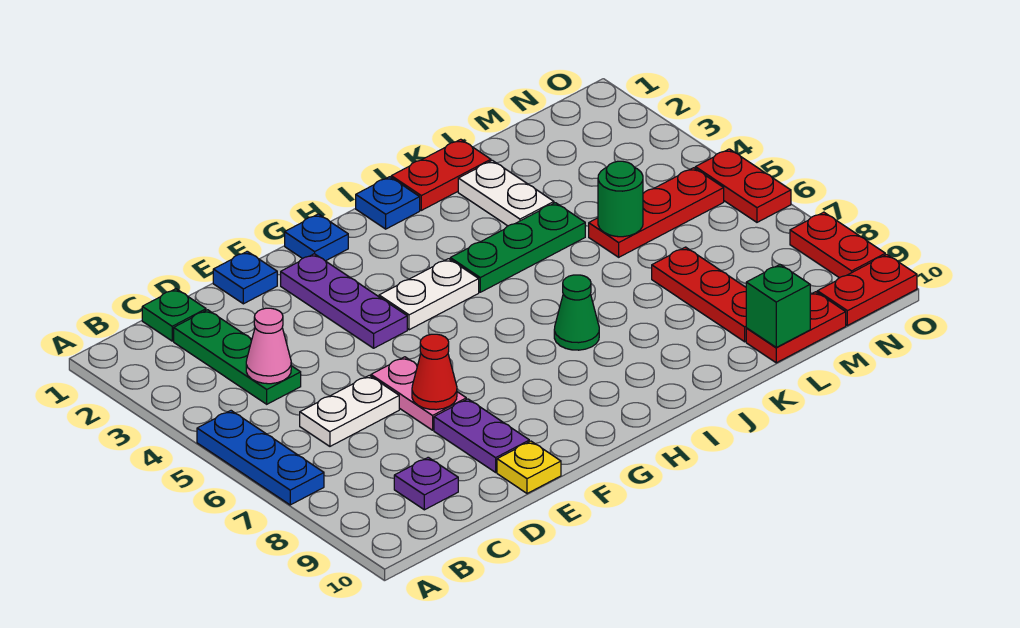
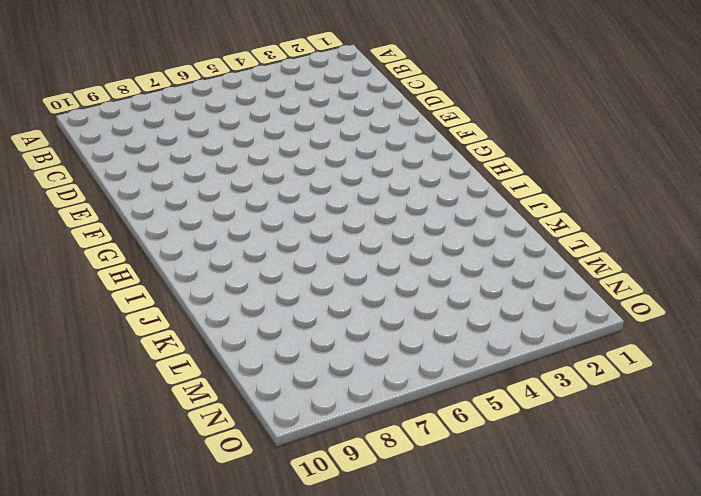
none -> blue 1x3 plate [197,411,324,505]
none -> green 1x1 plate [142,289,206,341]
none -> green 1x3 plate [174,310,301,404]

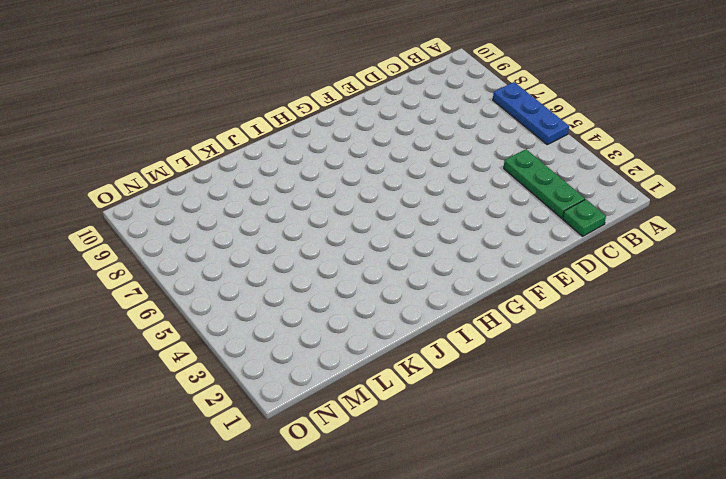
none -> white 1x2 plate [300,375,399,446]
none -> purple 1x1 plate [394,457,458,510]
none -> blue 1x1 plate [213,251,277,304]

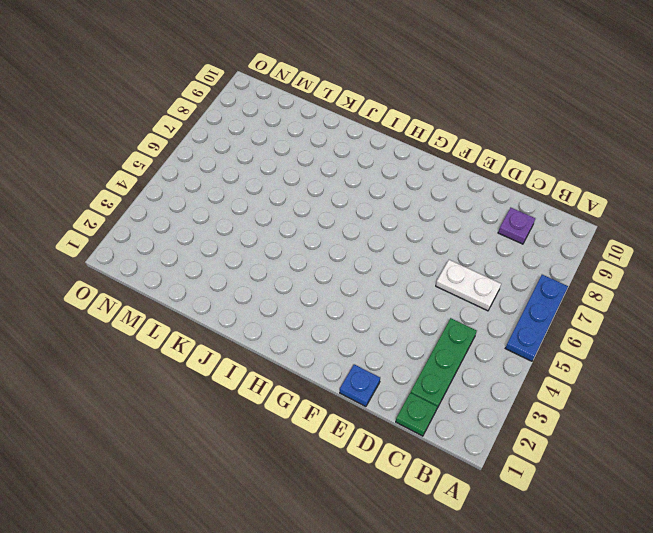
none -> pink 1x2 plate [371,357,466,430]
none -> purple 1x2 plate [434,399,529,472]
none -> yellow 1x1 plate [497,441,561,494]

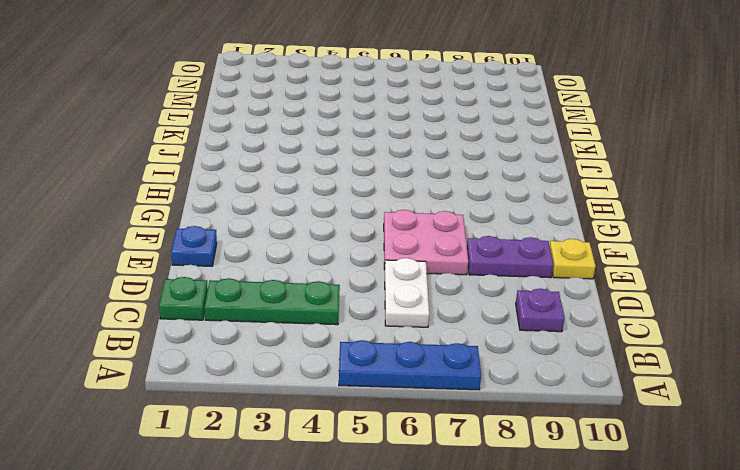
pink 2x2 plate [384,210,468,275] -> pink 1x2 plate [371,357,466,430]
none -> purple 1x3 plate [281,254,407,348]
none -> blue 1x1 plate [285,214,348,261]
none -> white 1x2 plate [379,259,479,330]

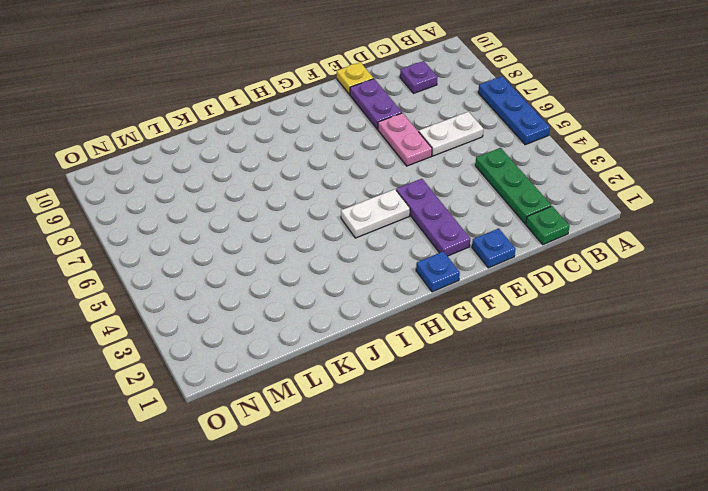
none -> blue 1x1 plate [356,177,420,229]
none -> green 1x3 plate [450,203,585,292]
none -> green 1x1 cone [554,275,599,350]

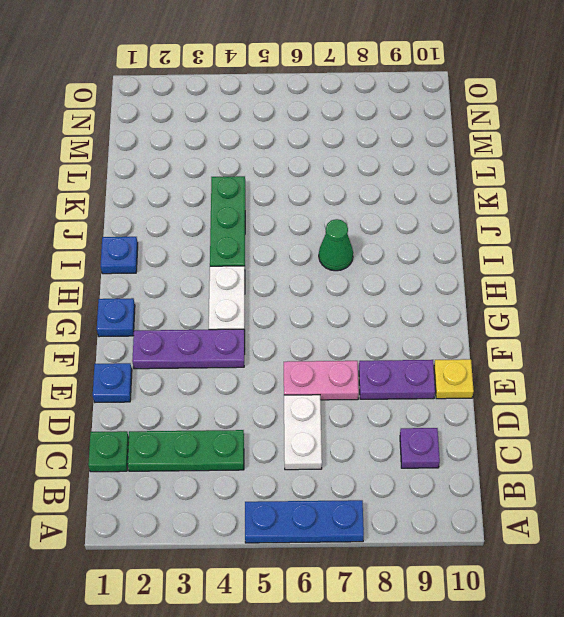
none -> red 1x2 plate [391,139,491,210]
none -> white 1x2 plate [458,160,554,226]
none -> red 1x3 plate [589,168,724,257]

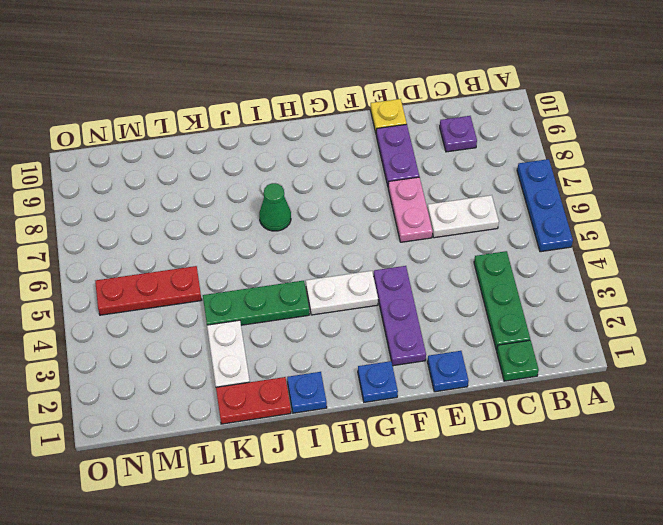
none -> red 1x3 plate [652,247,746,342]
none -> red 1x2 plate [746,292,846,363]
none -> red 1x2 plate [817,255,917,325]

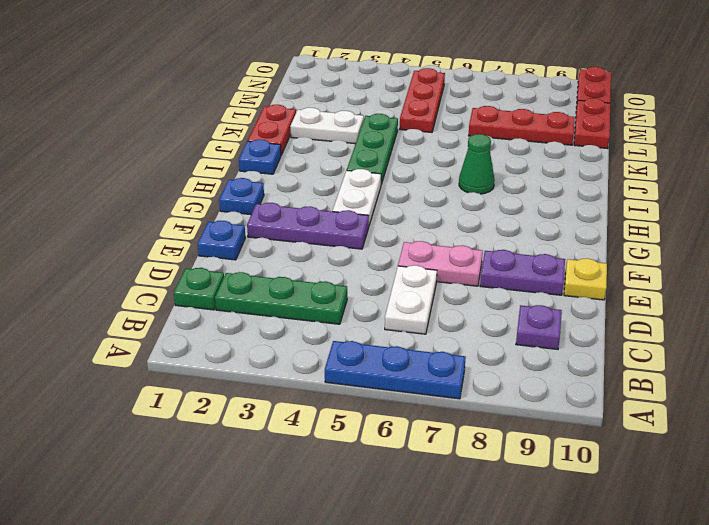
none -> red 1x2 plate [695,149,791,222]
none -> red 1x2 plate [790,212,885,278]
none -> pink 1x1 cone [246,308,291,384]

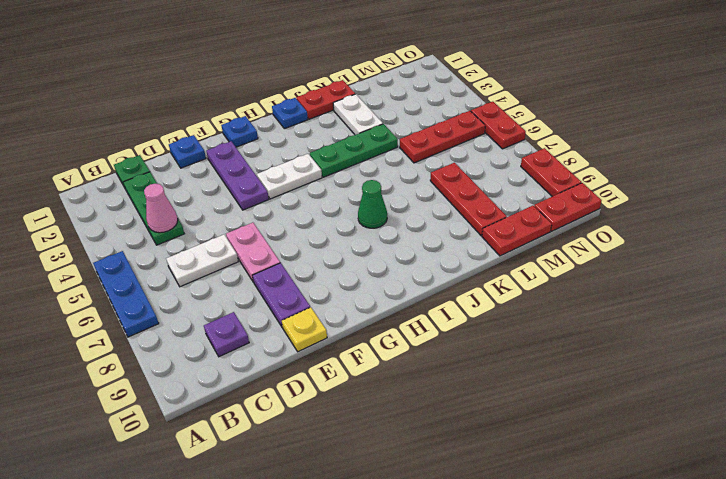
none -> red 1x1 cone [412,334,457,410]
none -> green 1x1 round brick [598,161,643,237]
none -> green 1x1 brick [746,265,810,347]

